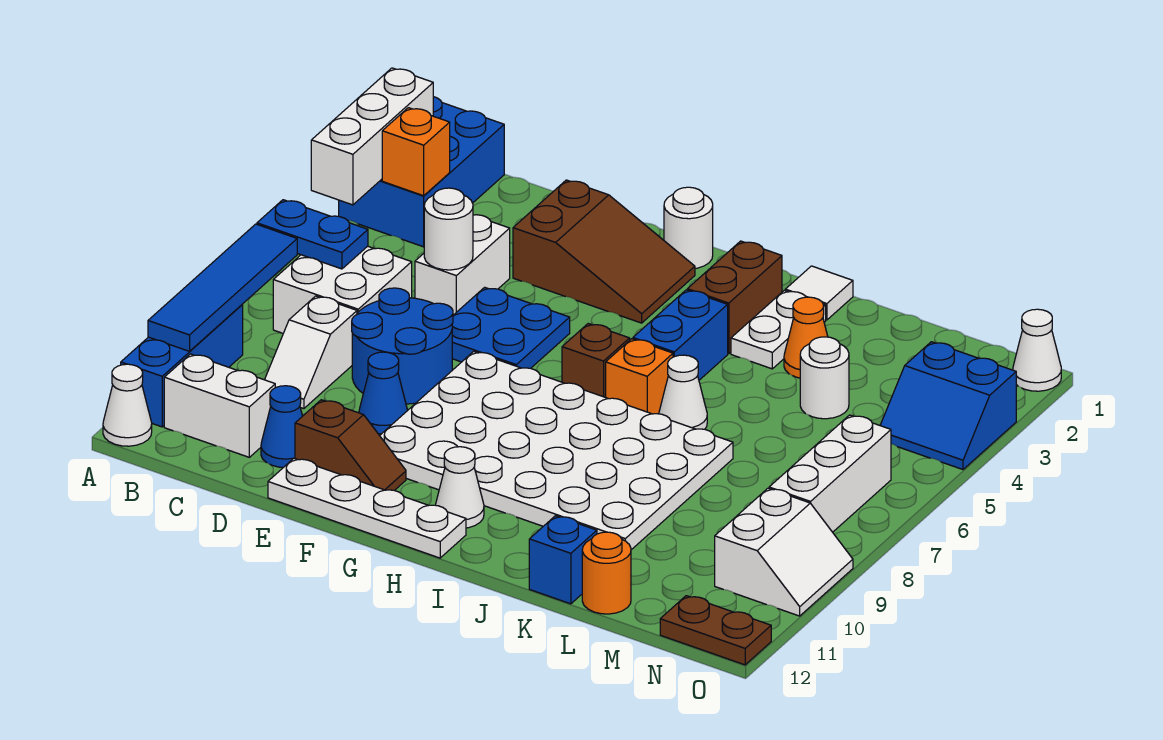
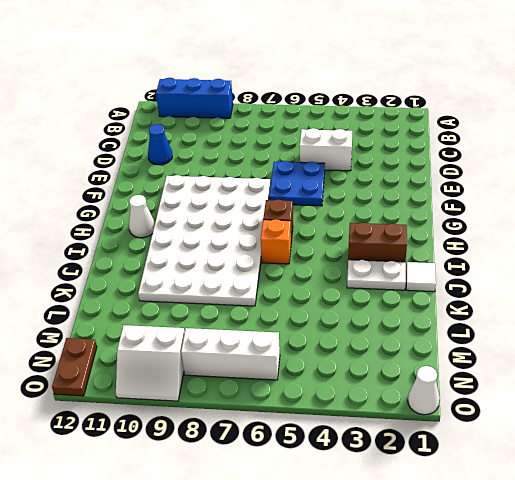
none -> blue 2x3 brick [339,97,504,247]
none -> white 1x1 cone [103,364,152,446]
none -> white 2x2 brick [273,246,412,333]
none -> white 1x2 brick [164,354,275,457]

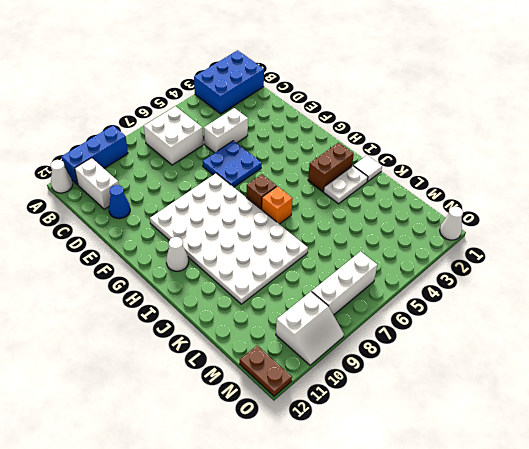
none -> white 1x2 slope [265,296,357,409]
none -> blue 2x2 round brick [352,288,453,404]
none -> brown 2x3 slope [513,180,695,323]
none -> blue 1x1 cone [359,352,408,434]

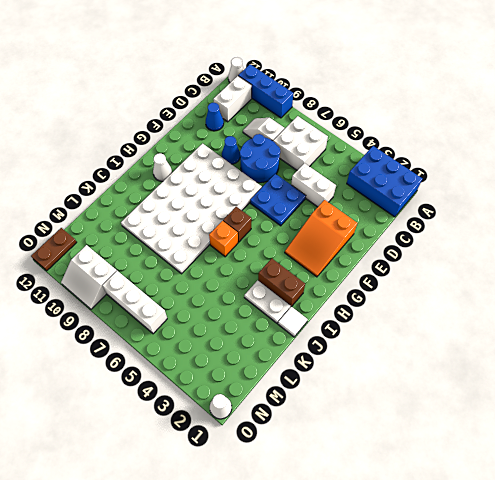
orange 2x3 slope [285,200,357,277] -> brown 2x3 slope [513,180,695,323]
none -> brown 1x2 slope [295,400,406,491]
none -> white 1x4 plate [268,458,466,558]
none -> white 1x1 round brick [664,187,713,269]
none -> blue 1x2 brick [633,290,728,380]

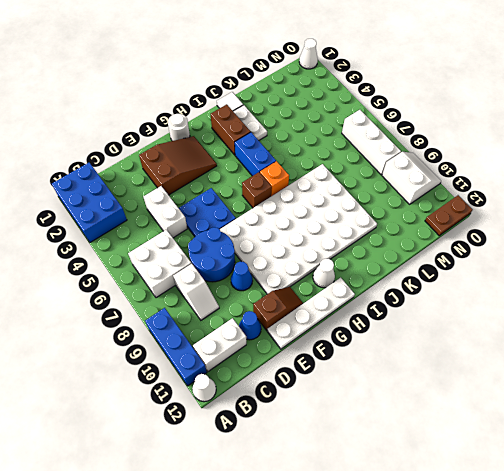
none -> white 1x1 cone [659,355,707,429]
none -> orange 1x1 cone [784,297,828,378]
none -> blue 1x1 brick [529,516,597,604]
none -> white 1x1 round brick [800,337,849,419]

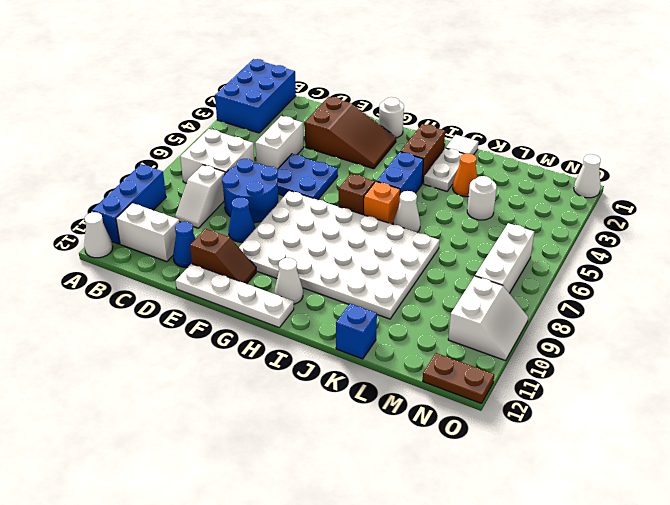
none -> orange 1x1 round brick [582,532,631,614]
none -> blue 2x2 slope [880,342,1016,469]
none -> white 1x3 brick [311,68,433,205]
none -> blue 1x2 plate [257,200,368,269]

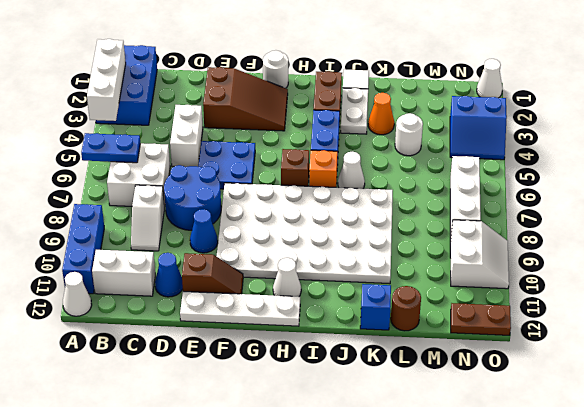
brown 1x1 round brick [391,286,421,331] -> orange 1x1 round brick [582,532,631,614]
none -> blue 1x4 tile [148,224,297,351]
none -> orange 1x1 brick [382,108,450,196]
none -> white 1x1 round brick [424,188,473,270]

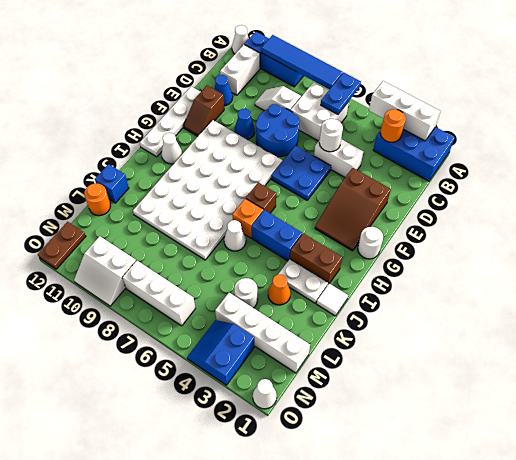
orange 1x1 round brick [380,109,406,142] -> orange 1x1 brick [382,108,450,196]
white 1x4 brick [215,293,310,373] -> none

